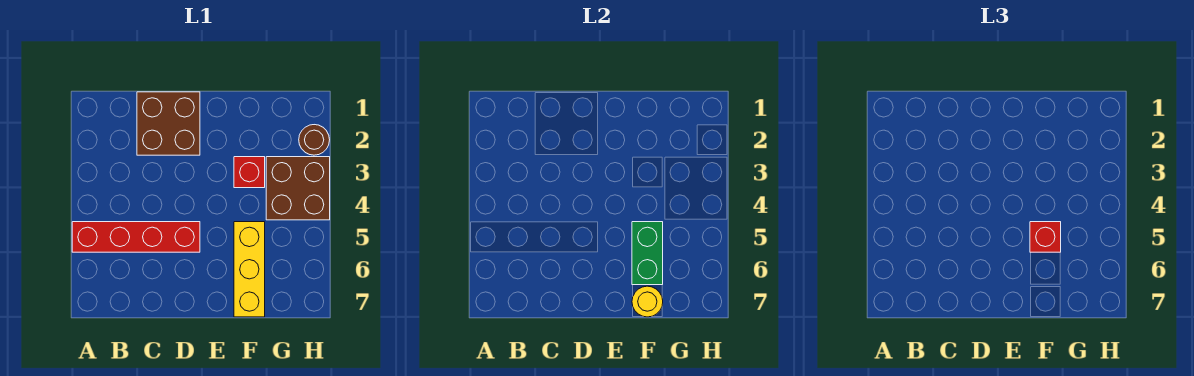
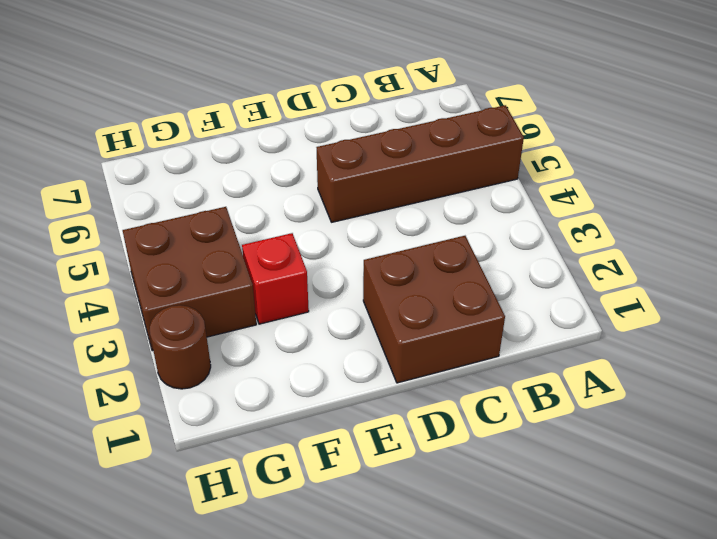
brown 1x4 brick [317,105,524,222] -> red 1x4 brick [72,222,200,252]
none -> yellow 1x3 brick [234,222,265,317]
none -> green 1x2 brick [632,222,663,285]

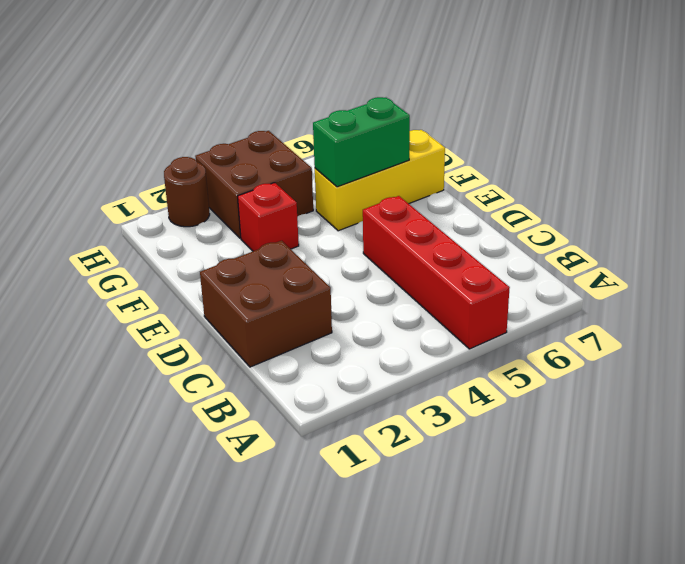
none -> yellow 1x1 round brick [632,286,663,317]
none -> red 1x1 brick [1030,222,1061,252]

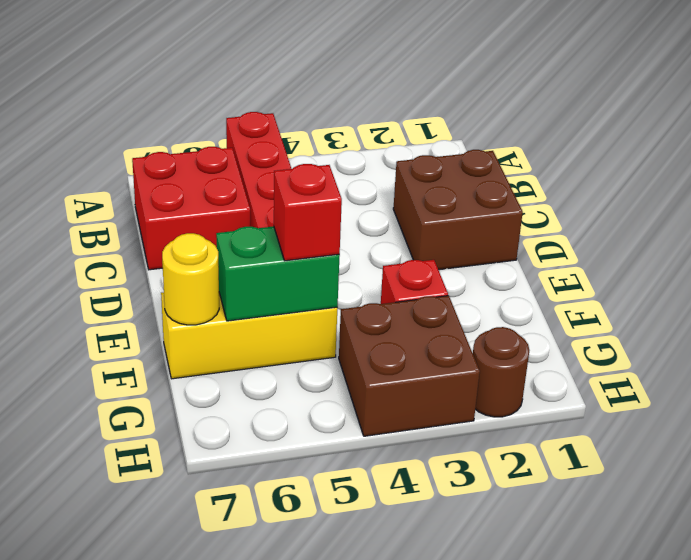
red 2x2 brick [132,147,250,270] -> none

